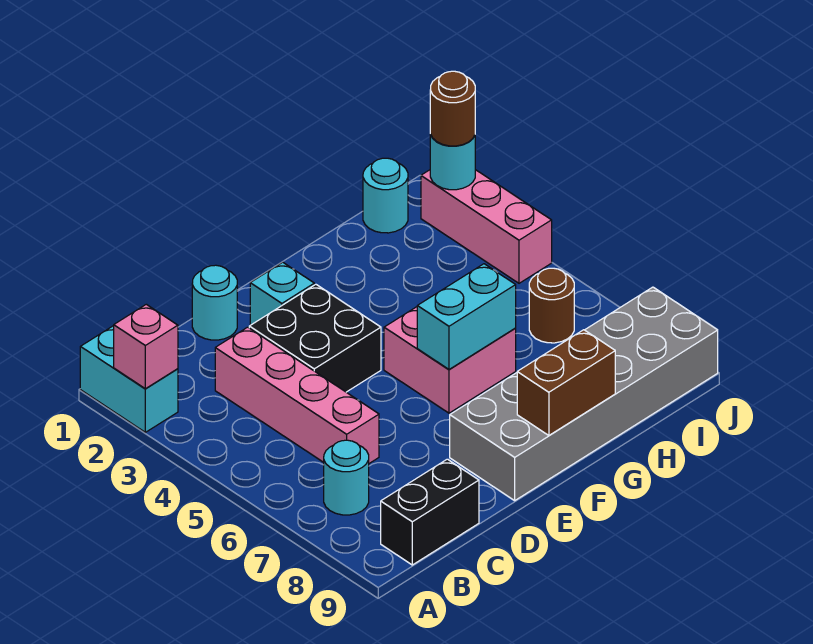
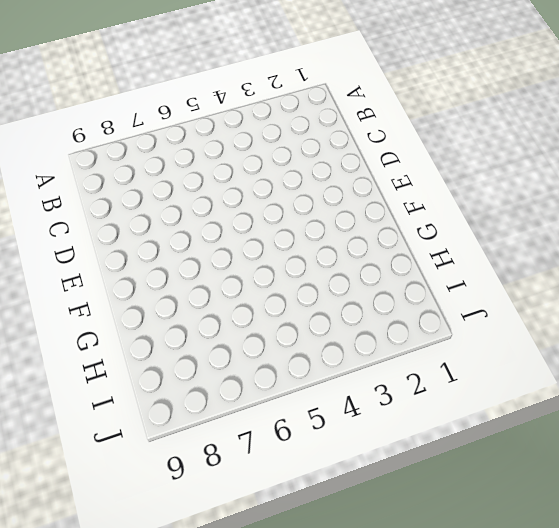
none -> cyan 1x2 brick [80,326,178,432]
none -> cyan 1x1 round brick [324,440,369,515]
none -> black 1x2 brick [381,459,479,565]

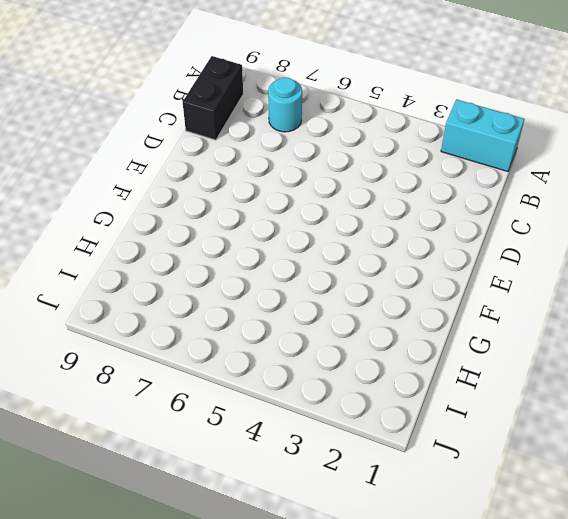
none -> pink 1x4 brick [215,327,379,463]
none -> cyan 1x1 round brick [192,265,237,340]
none -> black 2x2 brick [249,285,381,392]

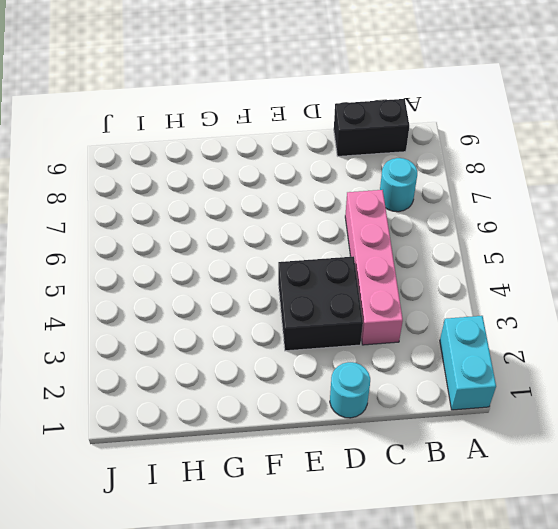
none -> cyan 1x1 brick [250,262,314,325]
none -> grey 2x6 brick [450,287,718,501]
none -> pink 2x2 brick [384,307,516,413]

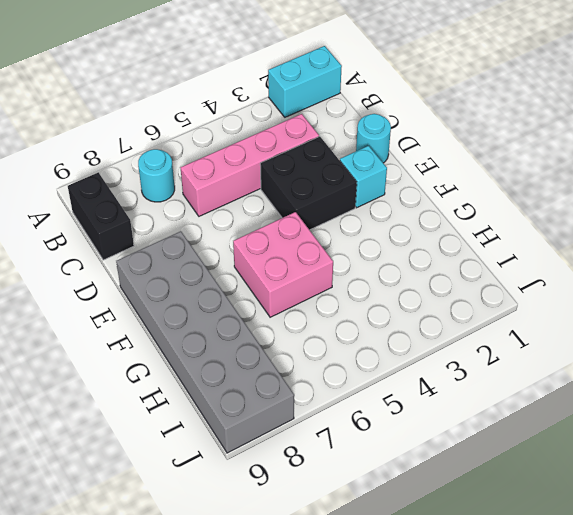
none -> cyan 1x1 round brick [363,158,408,233]
none -> brown 1x1 round brick [529,268,574,343]
none -> pink 1x3 brick [421,170,552,283]

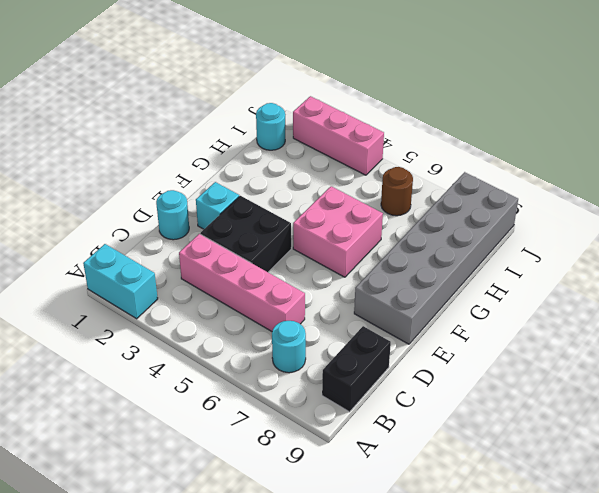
none -> pink 1x1 brick [114,304,178,389]
none -> cyan 1x2 brick [417,264,516,369]
none -> brown 1x2 brick [517,330,615,435]

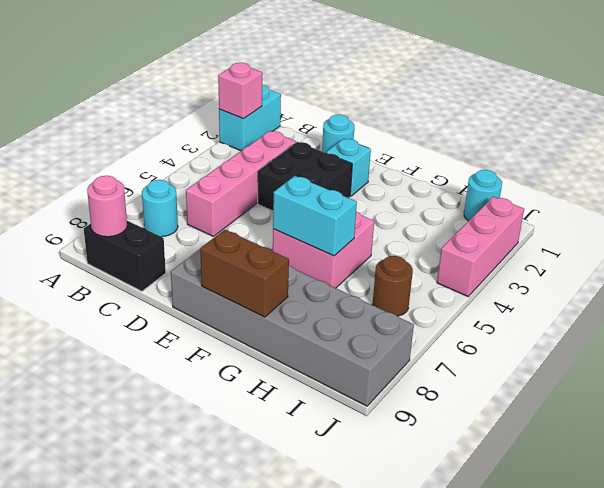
pink 1x1 round brick [87,176,127,237] -> none
none -> cyan 1x1 round brick [430,134,475,190]
none -> brown 1x1 round brick [430,71,475,146]

